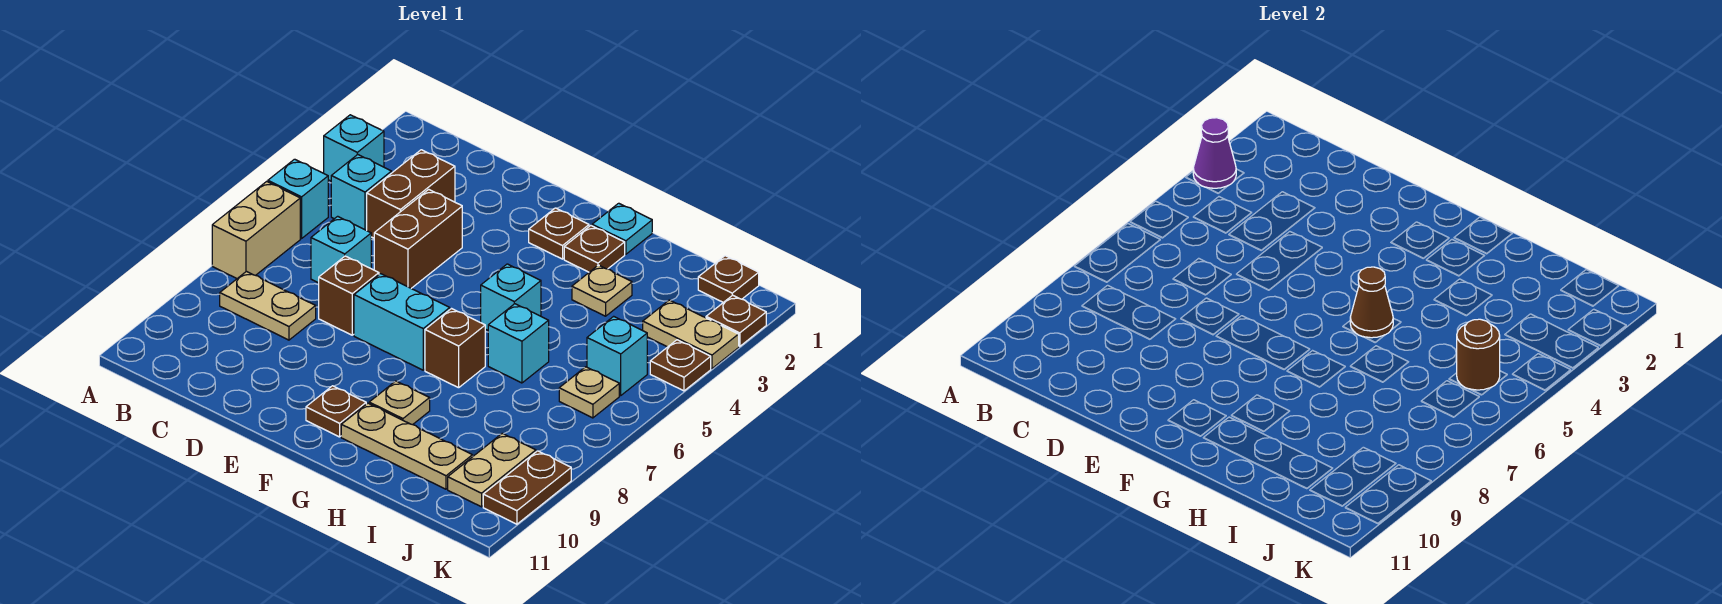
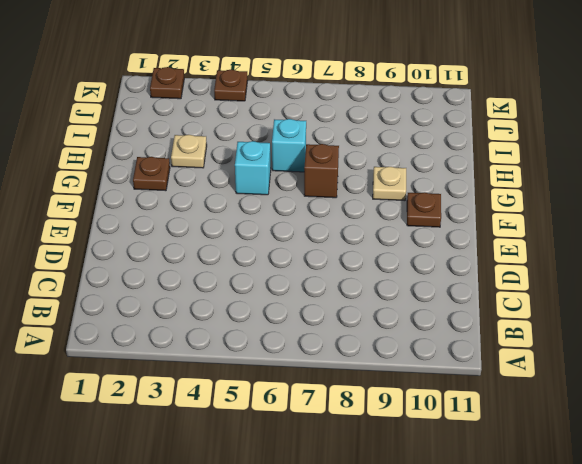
none -> cyan 1x1 brick [324,115,384,181]
none -> cyan 1x1 brick [268,159,328,238]
none -> tan 1x2 brick [212,181,300,278]
none -> cyan 1x1 brick [331,155,392,230]

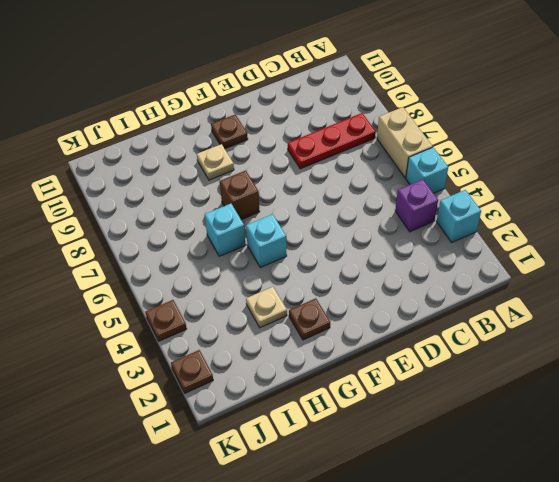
purple 1x1 brick [395,179,438,232] -> cyan 1x1 brick [331,155,392,230]
red 1x3 plate [288,113,376,169] -> tan 1x2 plate [220,272,316,340]
none -> brown 1x2 brick [367,150,455,238]
none -> cyan 1x1 brick [311,216,371,283]
none -> brown 1x2 brick [374,189,462,288]
none -> brown 1x1 brick [319,256,379,335]

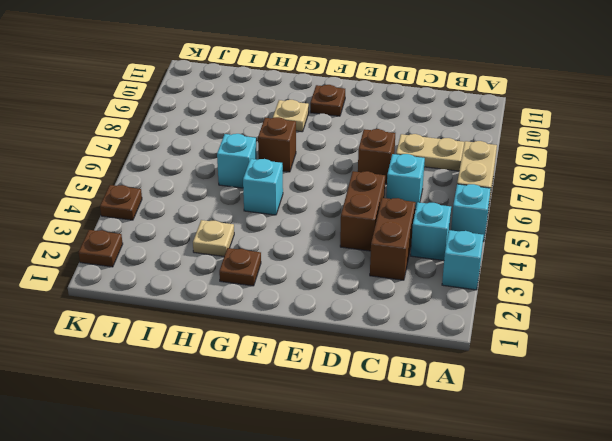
none -> cyan 1x2 brick [354,274,450,370]
none -> brown 1x1 plate [529,208,589,259]
none -> cyan 1x1 plate [592,203,652,254]
none -> tan 1x3 plate [341,403,473,489]

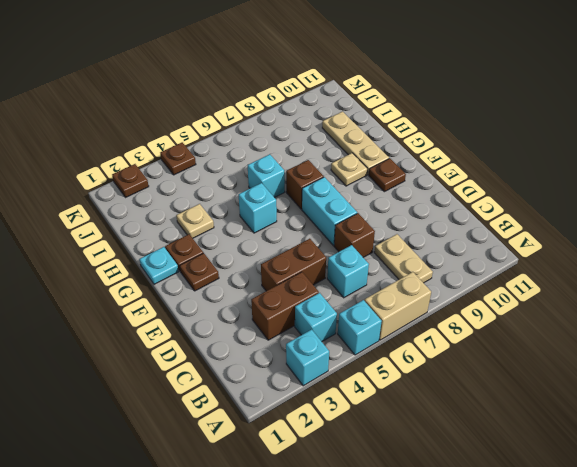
none -> brown 1x1 plate [698,256,759,302]
none -> tan 1x2 plate [643,300,739,369]
none -> cyan 1x1 brick [587,316,647,396]
none -> tan 1x1 plate [559,367,619,418]

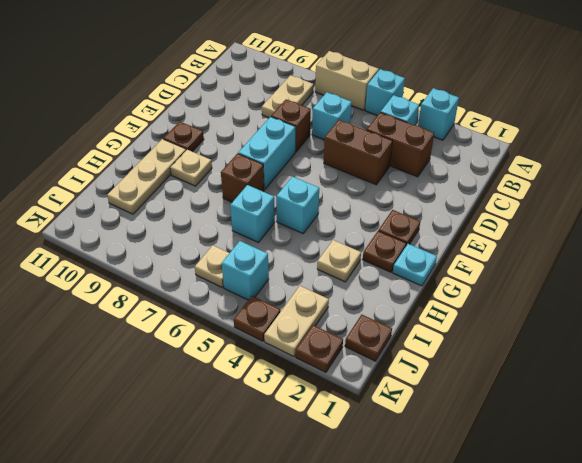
none -> tan 1x2 plate [448,434,536,507]
none -> brown 1x2 plate [483,451,571,524]
none -> purple 1x1 cone [1193,118,1236,188]
none -> brown 1x1 cone [1350,267,1393,338]

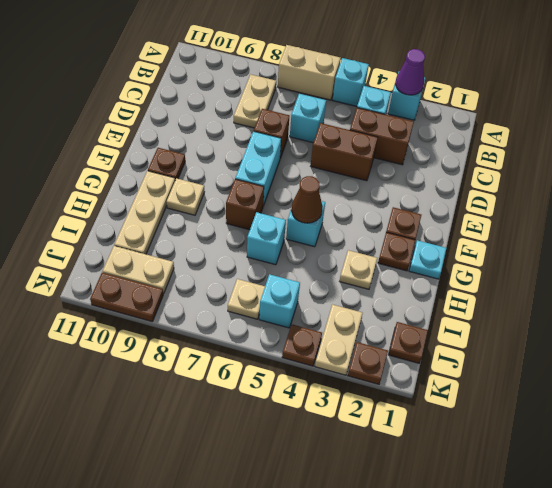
none -> brown 1x1 round brick [1457,319,1500,390]

